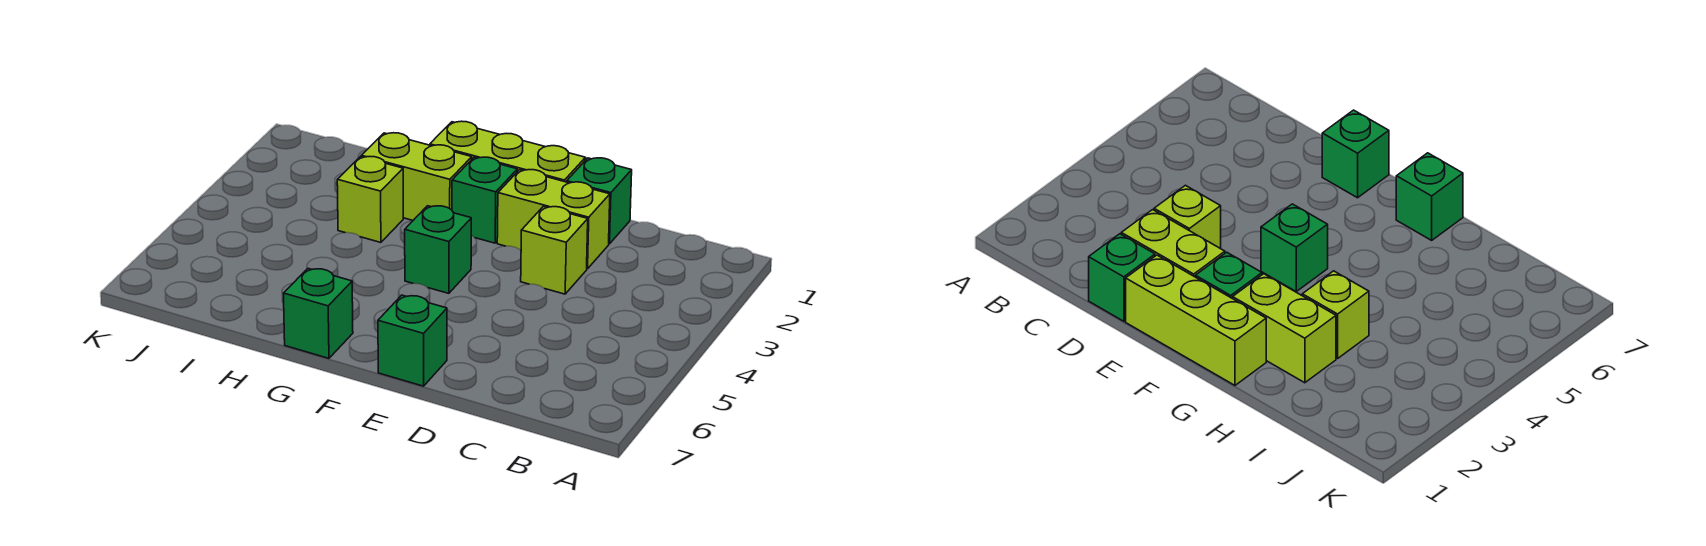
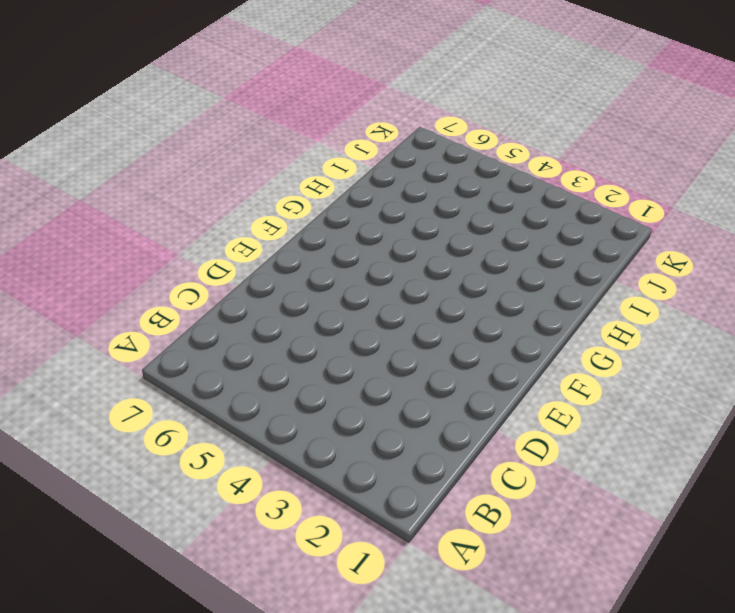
none -> green 1x1 brick [567,158,632,244]
none -> lime 1x2 brick [497,170,610,269]

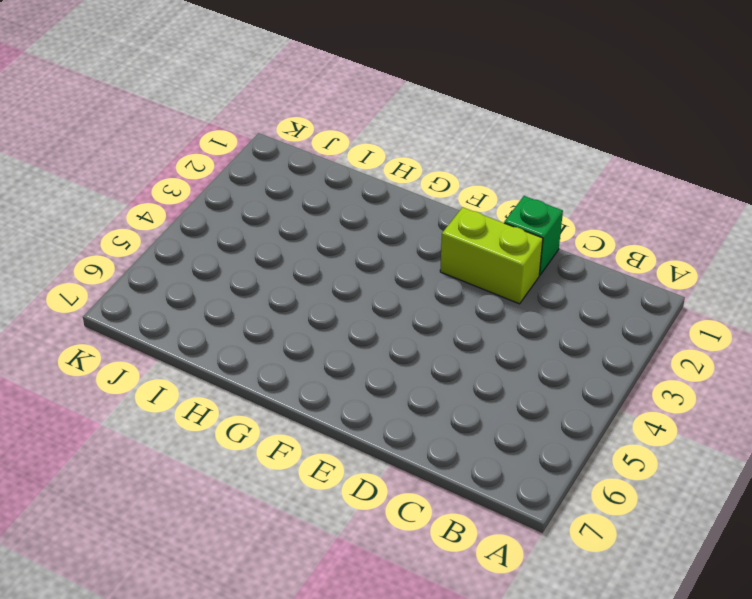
none -> lime 1x1 brick [521,206,588,294]
none -> lime 1x3 brick [430,121,586,182]

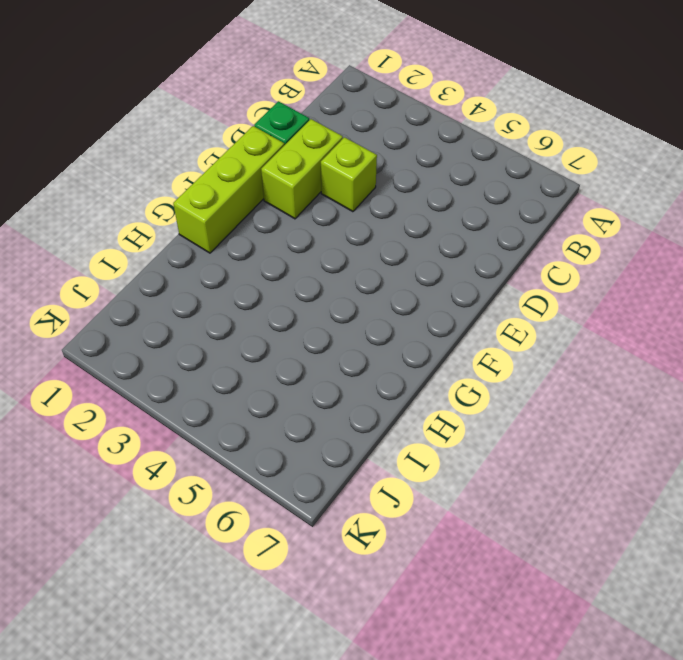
none -> green 1x1 brick [378,295,447,386]
none -> green 1x1 brick [452,157,517,243]

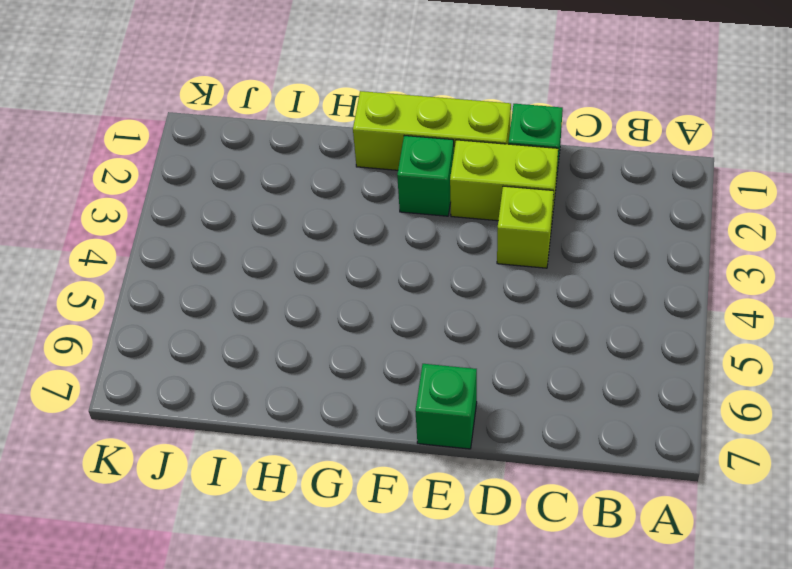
none -> green 1x1 brick [405,206,471,293]
none -> lime 1x2 brick [361,133,472,220]

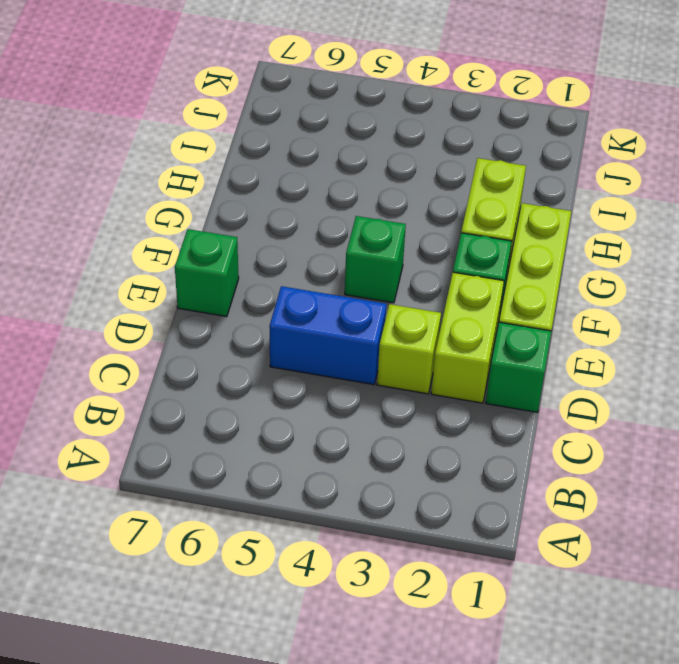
blue 1x2 brick [269,286,386,385] -> none
none -> green 1x1 brick [284,269,353,358]
none -> lime 1x1 brick [337,157,403,242]

